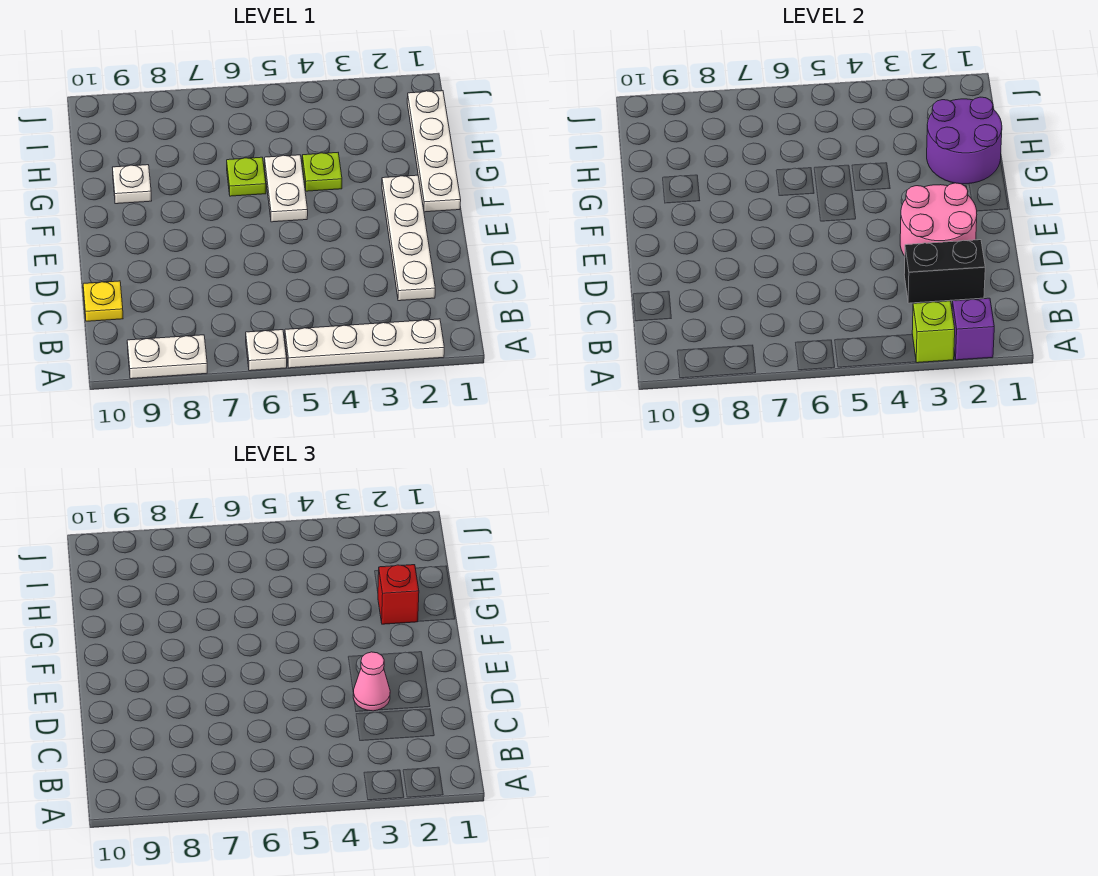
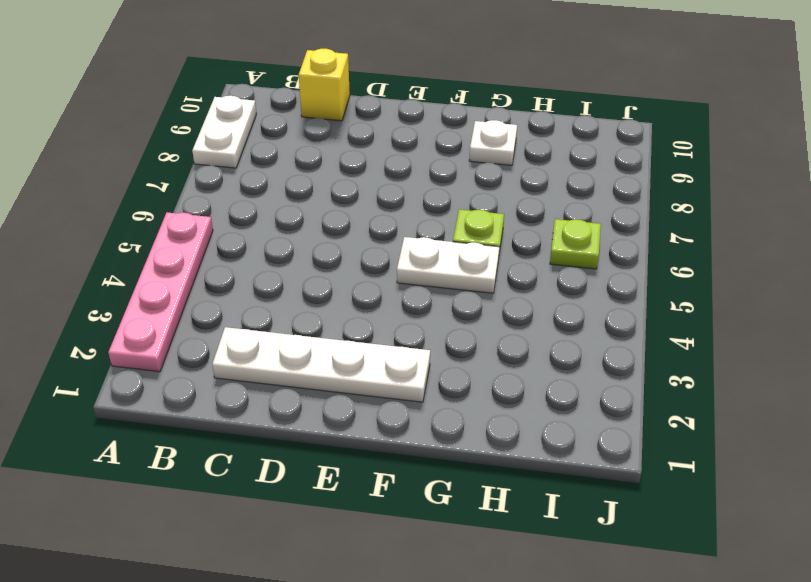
pink 1x4 plate [108,212,213,372] -> white 1x4 plate [285,319,444,368]
yellow 1x1 brick [299,49,350,121] -> yellow 1x1 plate [83,281,123,321]
lime 1x1 plate [550,219,601,269] -> lime 1x1 plate moved to [302,153,342,191]
none -> white 1x1 plate [246,330,287,371]
none -> white 1x4 plate [407,91,461,212]
none -> purple 1x1 brick [952,298,994,360]

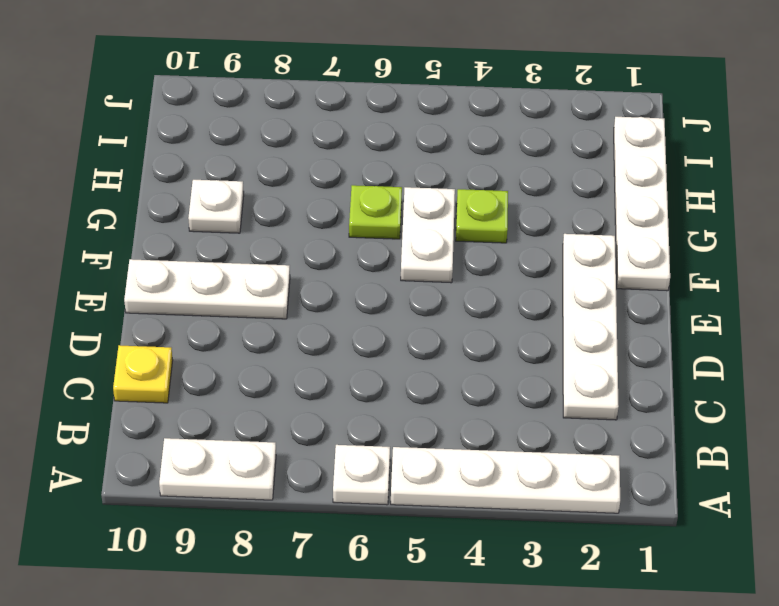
white 1x3 plate [124,259,290,319] -> none
none -> purple 1x1 brick [952,298,994,360]
none -> lime 1x1 brick [912,301,955,363]
none -> black 1x2 brick [904,240,985,303]

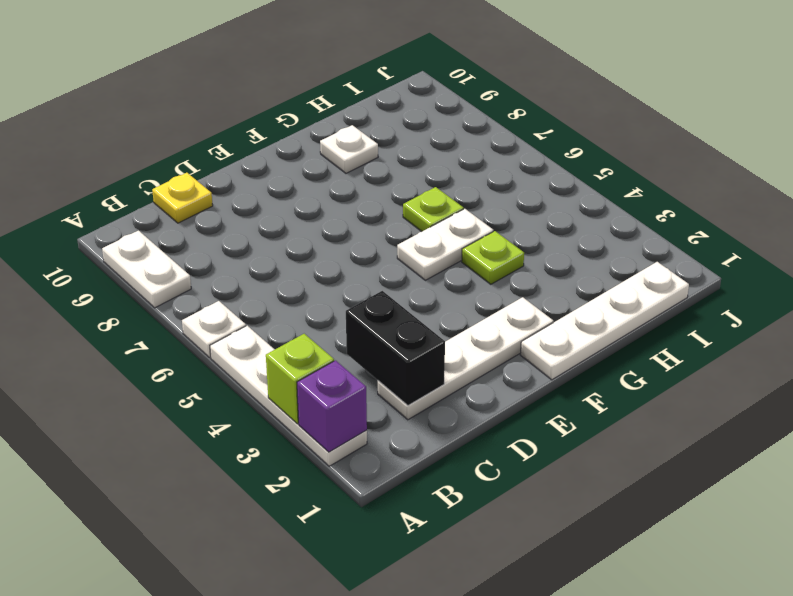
none -> pink 2x2 round brick [900,183,977,256]
none -> purple 2x2 round brick [927,97,1002,184]
none -> pink 1x1 cone [353,652,390,711]

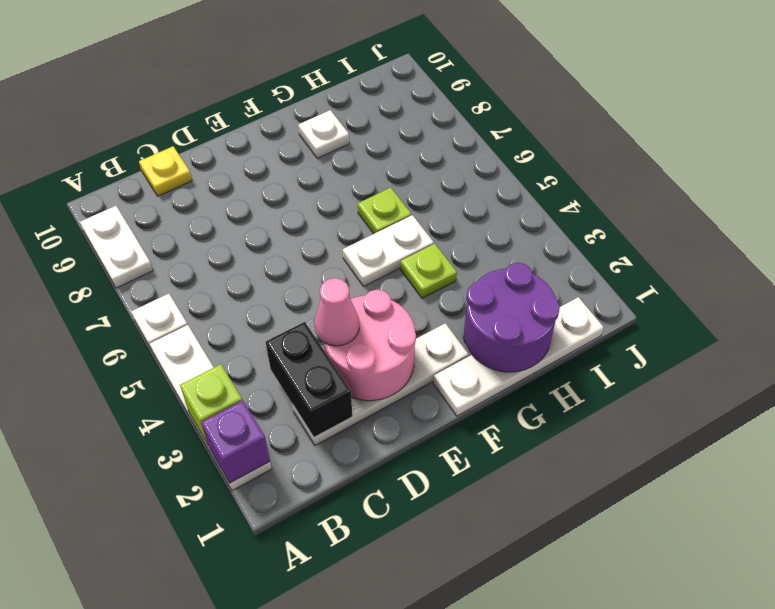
none -> red 1x1 brick [378,565,419,624]

